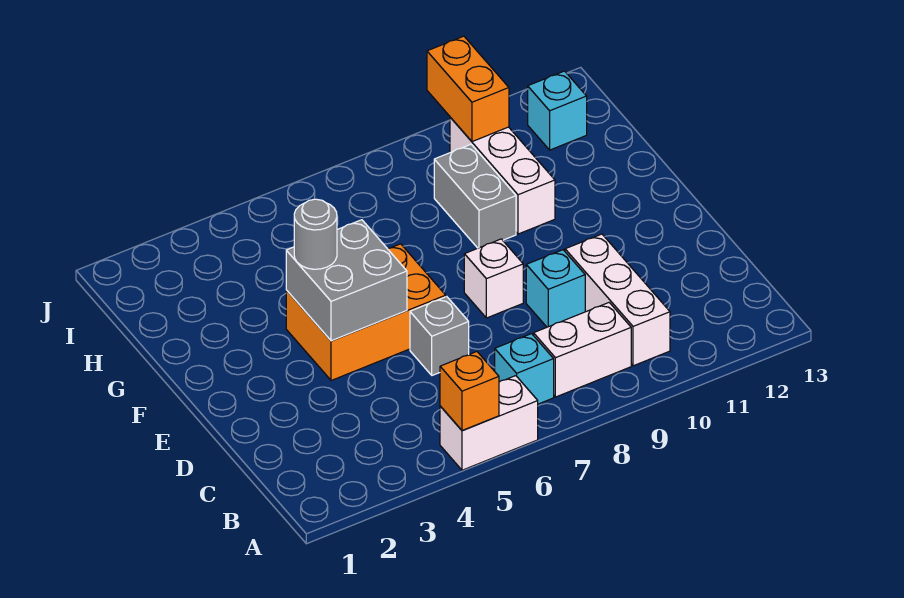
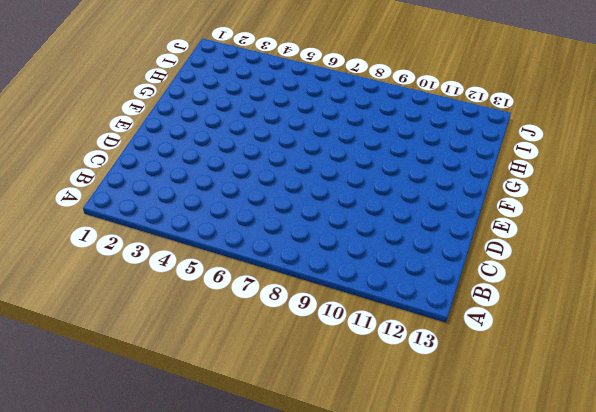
none -> white 1x2 brick [440,376,538,470]
none -> cyan 1x1 brick [495,334,554,404]
none -> white 1x2 brick [534,303,631,397]

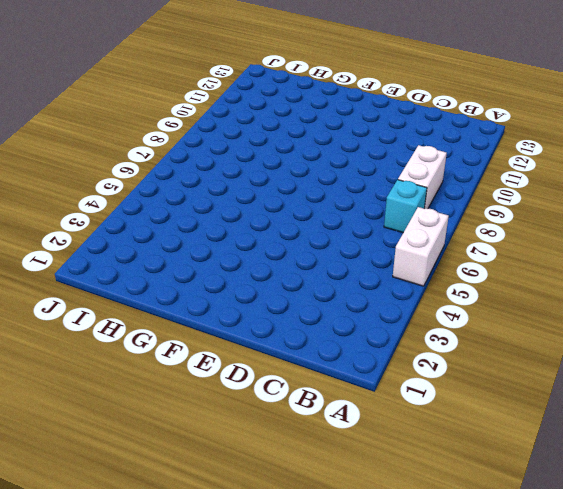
none -> white 1x3 brick [565,234,670,366]
none -> grey 1x1 brick [410,297,469,375]
none -> cyan 1x1 brick [526,250,585,327]

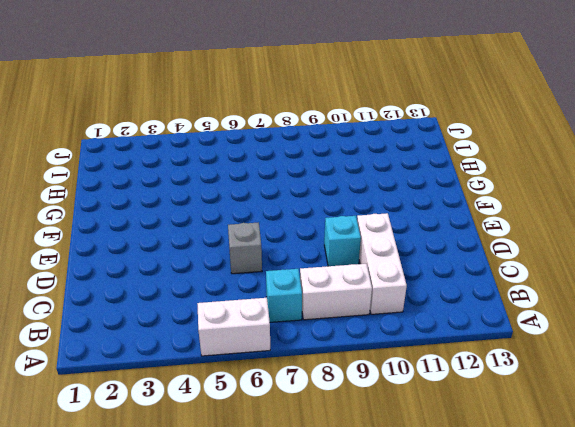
none -> orange 2x3 brick [286,244,446,381]
none -> white 1x1 brick [464,239,523,318]
none -> grey 1x2 brick [434,144,516,248]

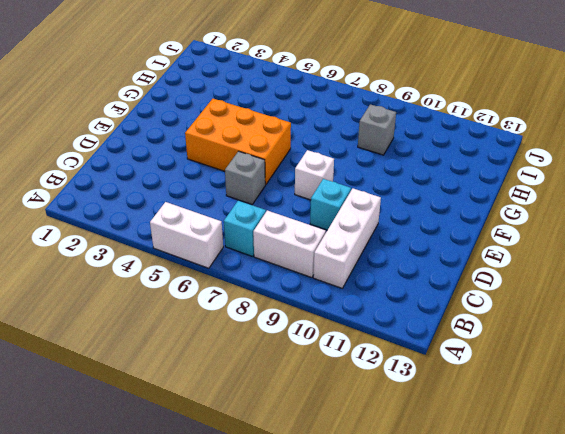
grey 1x1 brick [358,104,396,155] -> grey 1x2 brick [434,144,516,248]
none -> white 1x3 brick [450,117,555,234]
none -> cyan 1x1 brick [528,71,587,150]
none -> orange 1x1 brick [440,352,499,430]

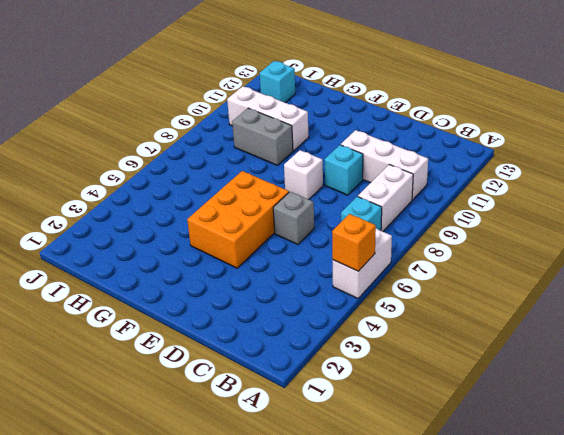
none -> grey 2x2 brick [286,220,407,341]
none -> orange 1x2 brick [427,36,509,142]
none -> grey 1x1 round brick [294,199,337,269]

